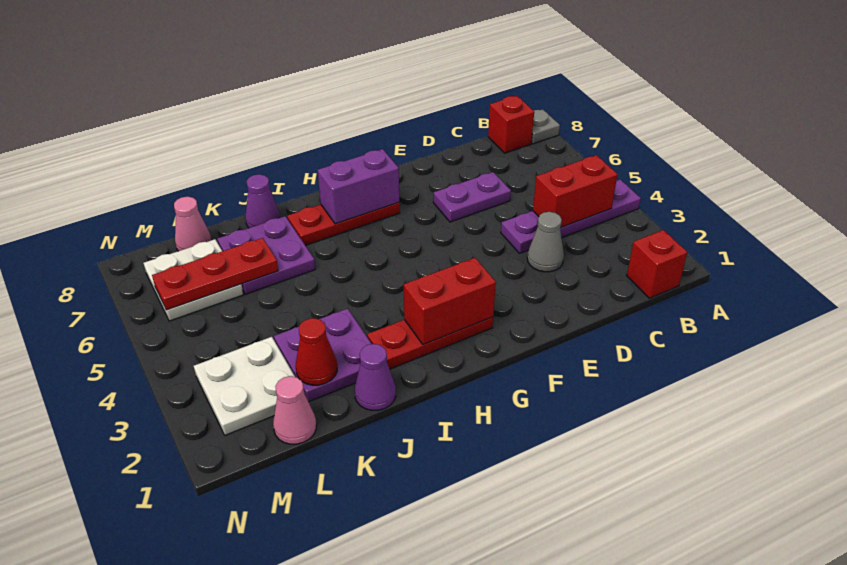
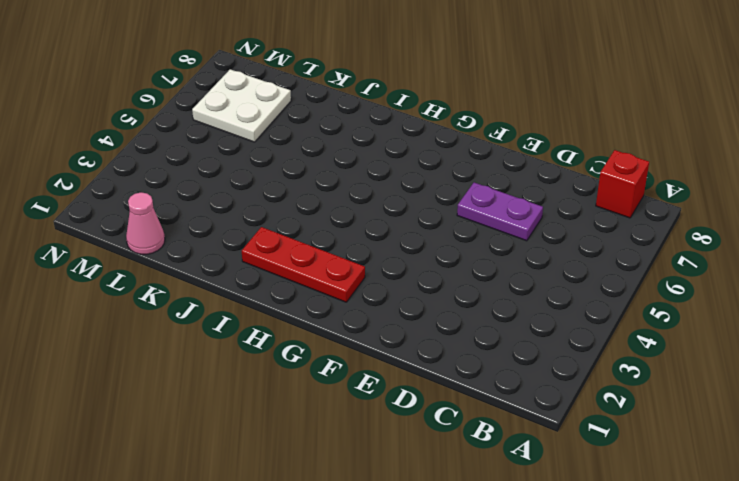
none -> purple 1x4 plate [501,180,641,253]
none -> grey 1x1 plate [531,109,560,144]
none -> red 1x1 brick [627,230,687,298]

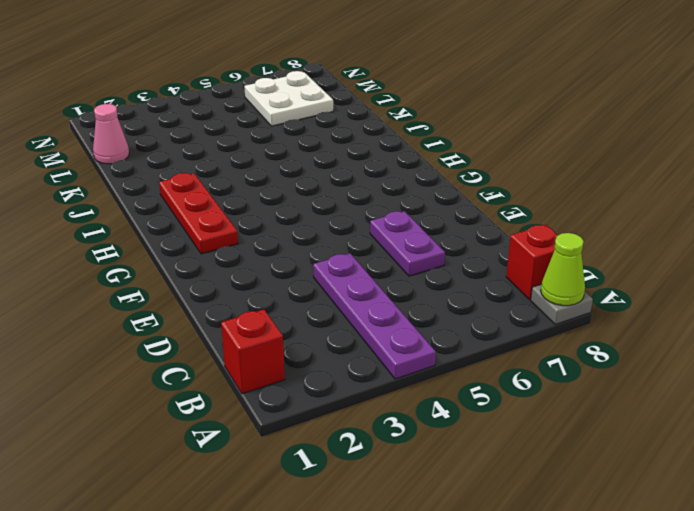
lime 1x1 cone [541,233,585,306] -> none
none -> grey 1x1 cone [527,212,564,272]
none -> red 1x3 plate [287,203,400,246]
none -> purple 1x1 cone [355,344,396,410]

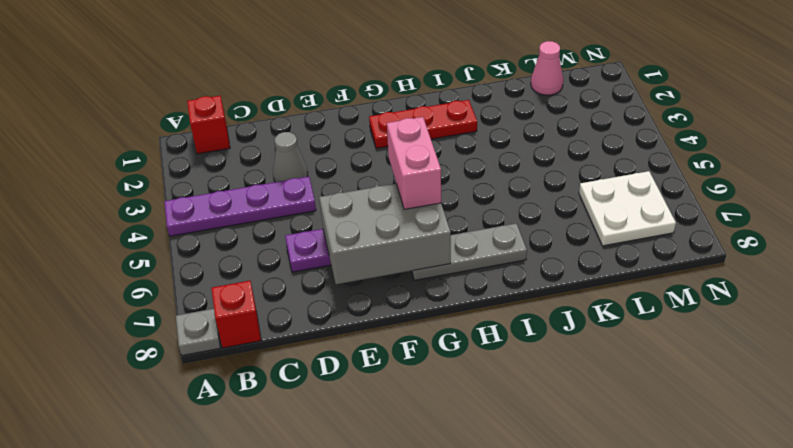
grey 2x3 brick [319,184,451,284] -> purple 1x2 brick [318,149,399,224]
pink 1x2 brick [387,117,441,209] -> none
grey 1x3 plate [412,223,527,280] -> red 1x3 plate [287,203,400,246]
none -> purple 1x1 cone [355,344,396,410]
none -> purple 2x2 plate [274,308,372,402]
none -> purple 2x2 plate [217,216,315,294]

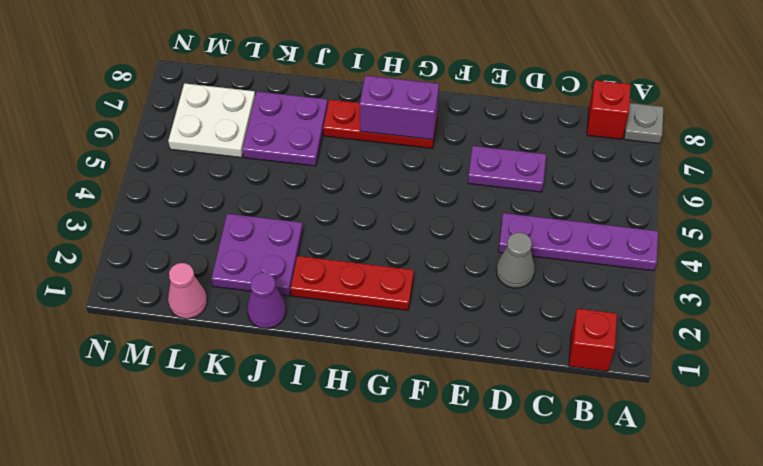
none -> purple 1x1 cone [245,174,281,228]
none -> white 2x2 plate [194,337,295,435]
none -> pink 1x1 cone [174,197,211,251]

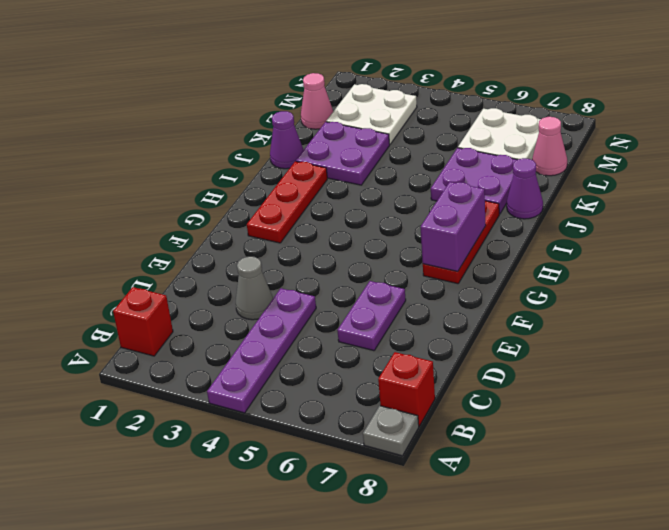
none -> red 1x2 brick [533,155,618,227]
none -> red 1x2 brick [404,258,496,345]
none -> red 1x1 cone [296,318,337,385]

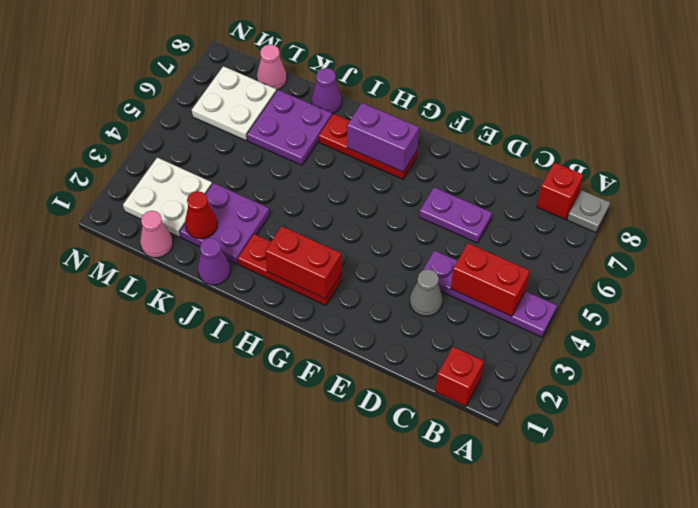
none -> red 1x3 plate [152,238,278,310]

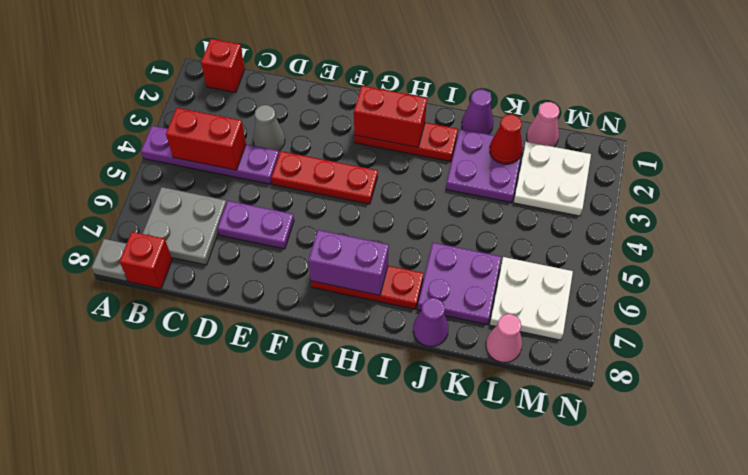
grey 2x2 plate [143,187,227,265] -> none
red 1x3 plate [271,151,378,204] -> red 1x3 plate moved to [152,238,278,310]

